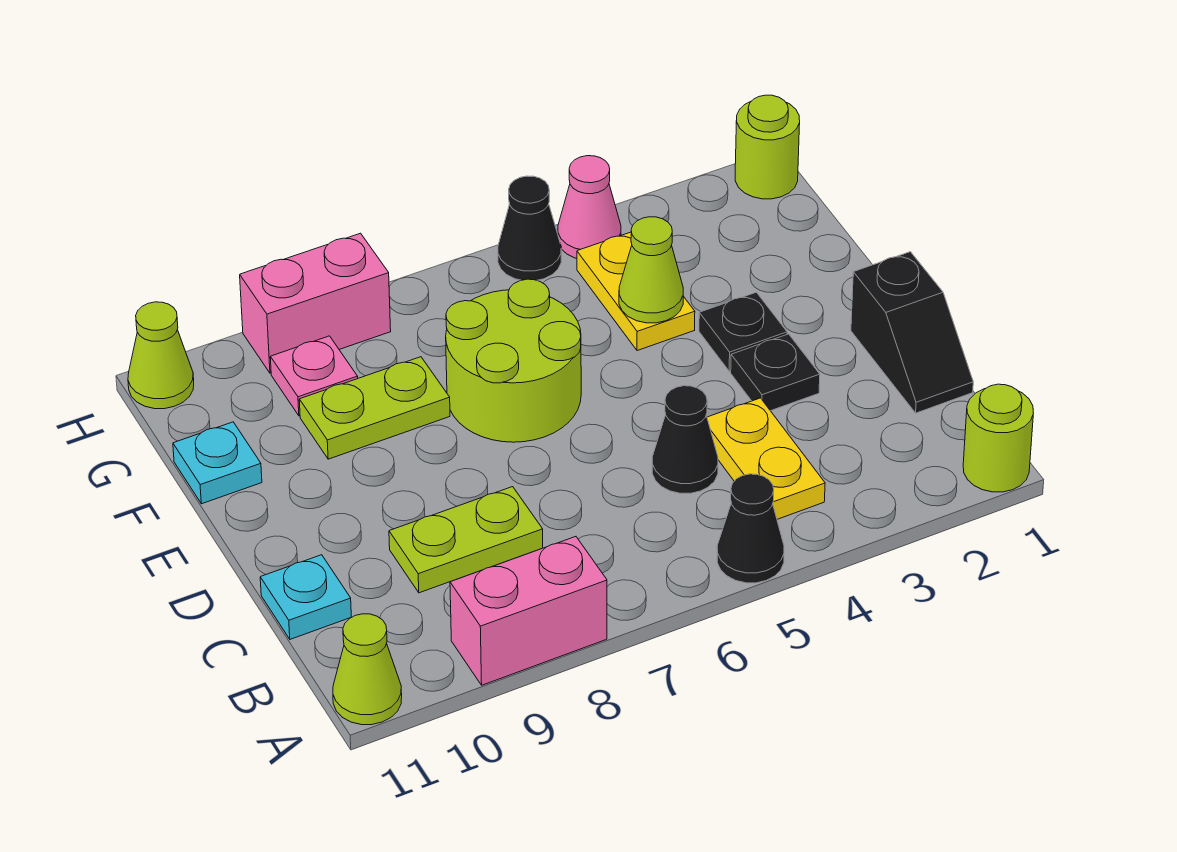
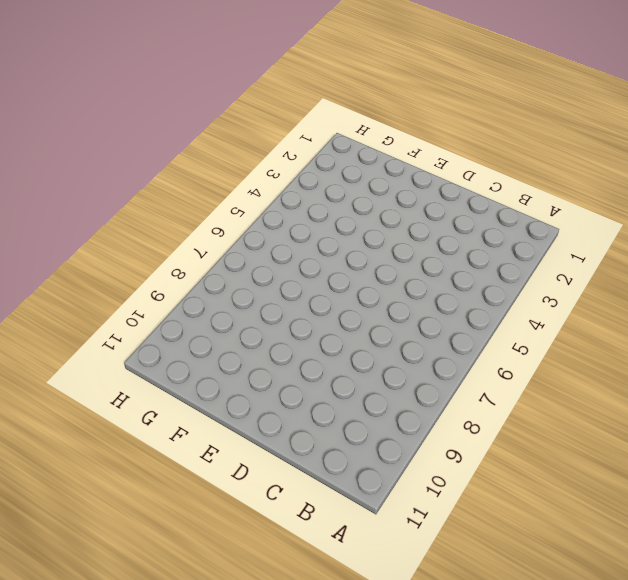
none -> lime 1x1 round brick [963,384,1033,492]
none -> black 1x1 cone [717,474,784,583]
none -> pink 1x2 brick [450,537,607,685]

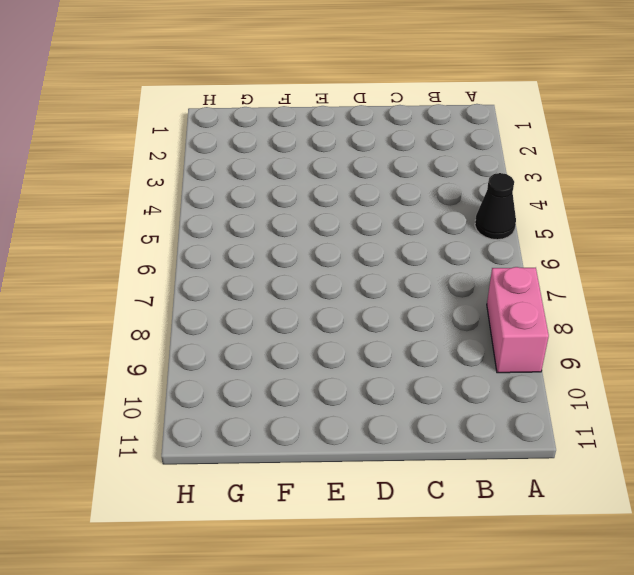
none -> lime 1x1 round brick [963,384,1033,492]
none -> lime 1x1 cone [333,614,402,725]
none -> yellow 1x2 plate [707,398,825,519]

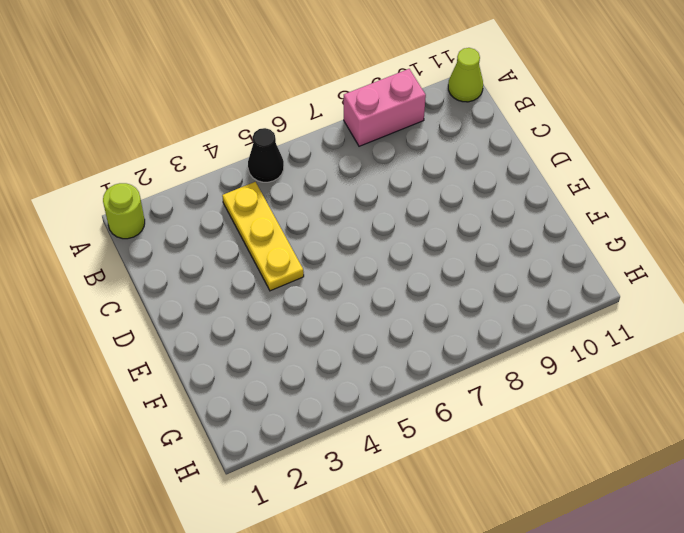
yellow 1x3 plate [222,182,304,291] -> yellow 1x2 plate [707,398,825,519]
none -> black 1x2 slope [851,252,973,413]
none -> black 1x1 cone [652,386,718,493]
none -> lime 1x2 plate [389,487,543,593]

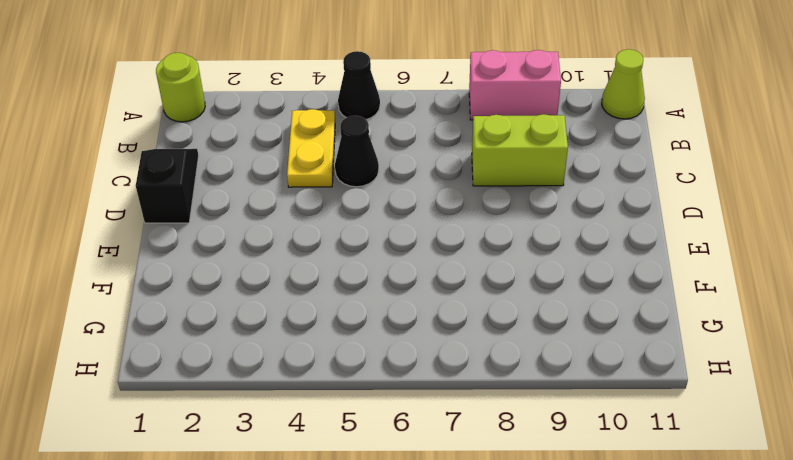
lime 1x2 brick [472,114,568,186] -> lime 1x2 plate [389,487,543,593]
none -> cyan 1x1 plate [260,555,351,639]
none -> black 1x1 plate [731,334,820,411]
none -> black 1x1 plate [699,292,787,371]

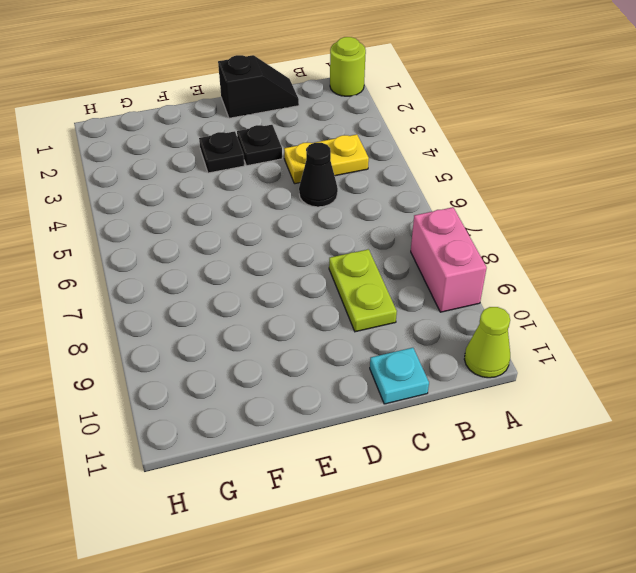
none -> black 1x1 cone [717,474,784,583]
none -> lime 2x2 round brick [446,279,581,442]
none -> yellow 1x2 plate [577,232,695,351]

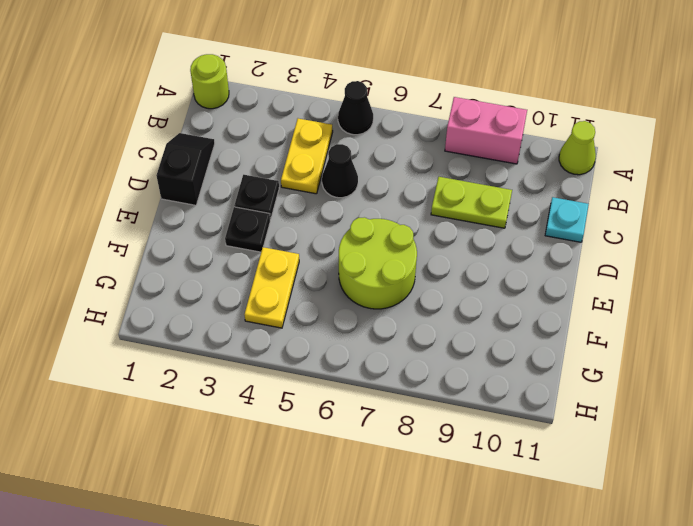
none -> lime 1x2 plate [299,357,450,459]
none -> cyan 1x1 plate [173,422,262,504]
none -> pink 1x1 plate [270,336,358,416]

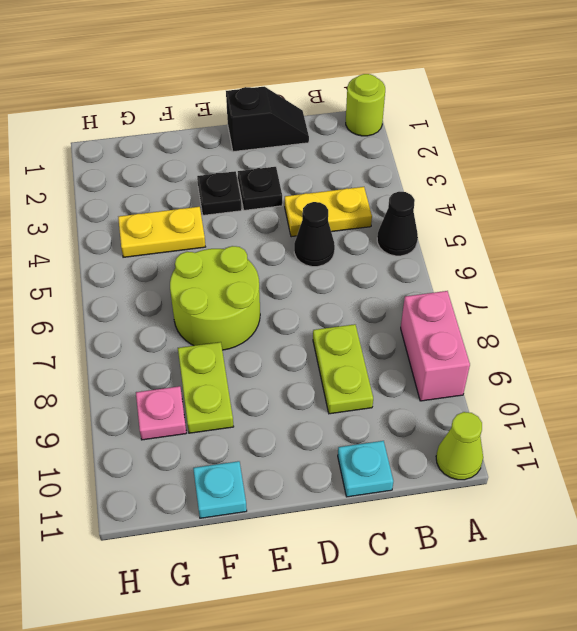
none -> lime 1x1 round brick [735,95,800,199]
none -> pink 1x1 cone [558,156,621,258]
none -> black 1x1 cone [498,176,561,280]

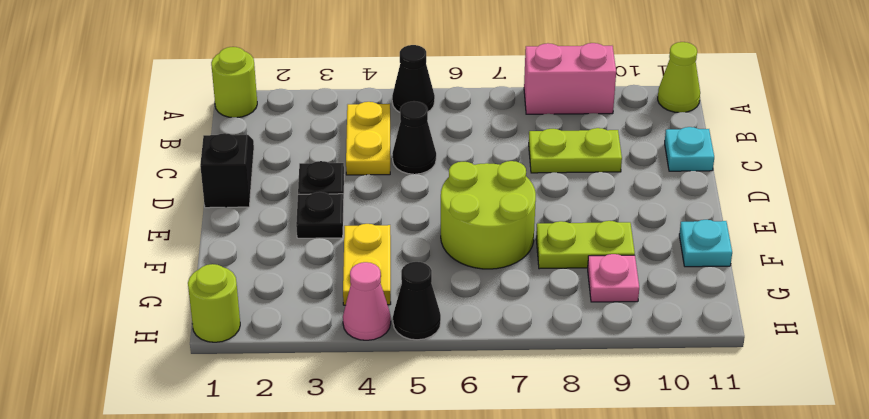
none -> pink 1x2 brick [240,233,391,373]
none -> lime 1x1 cone [128,302,194,409]
none -> lime 1x1 cone [619,217,683,323]

